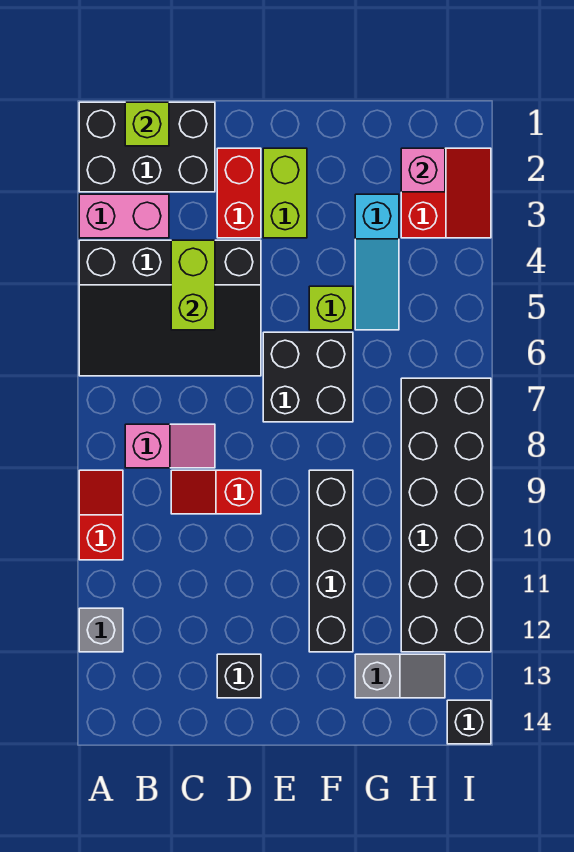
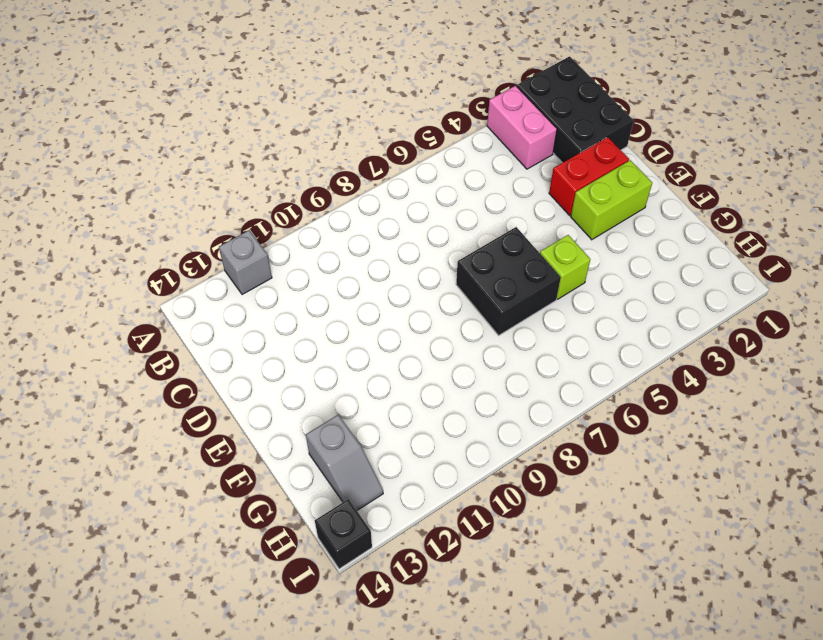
none -> black 3x4 slope [79,240,261,376]
none -> red 1x2 slope [79,470,123,560]
none -> pink 1x2 slope [125,424,215,468]

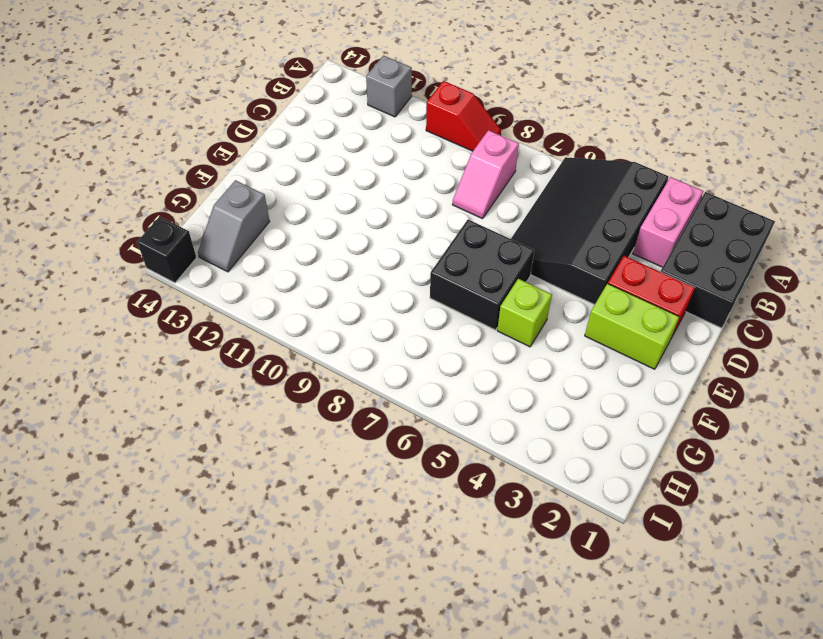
none -> red 1x2 slope [171,470,261,514]
none -> black 1x1 brick [217,654,261,698]
none -> black 1x4 brick [309,470,353,652]

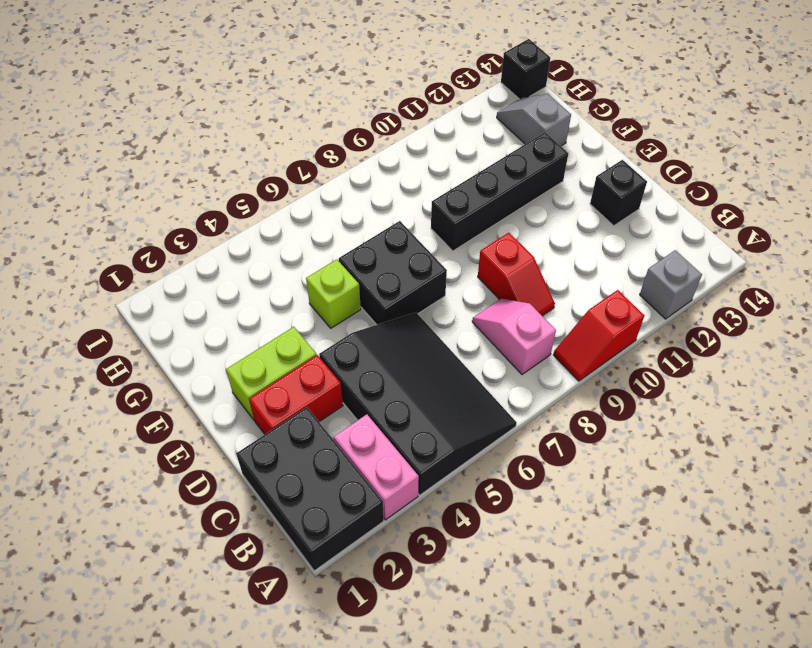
none -> cyan 1x3 slope [355,194,399,330]
none -> red 2x2 slope [401,148,491,238]
none -> black 2x6 brick [401,378,491,652]

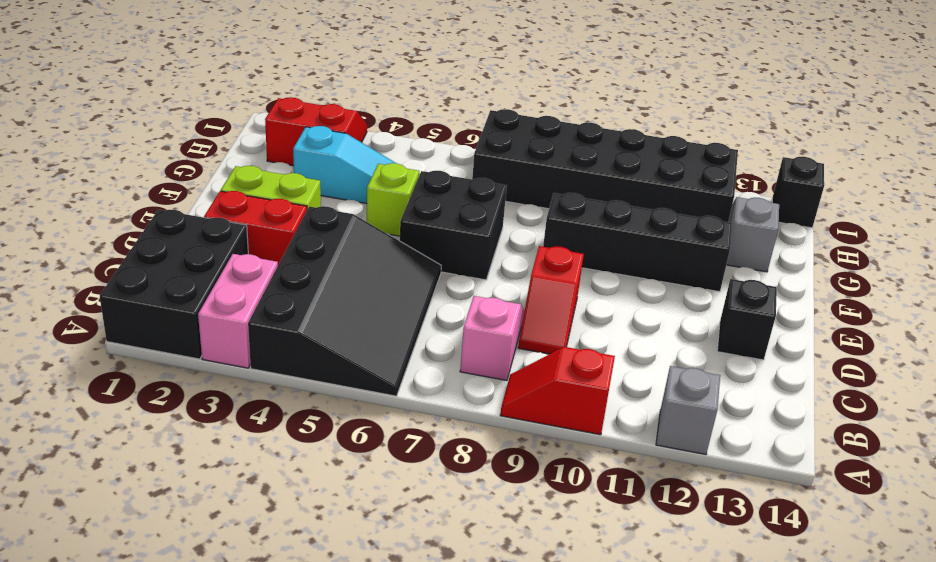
none -> lime 1x1 brick [125,102,169,146]
none -> lime 1x2 brick [171,240,215,330]
none -> pink 1x1 brick [401,148,445,192]

